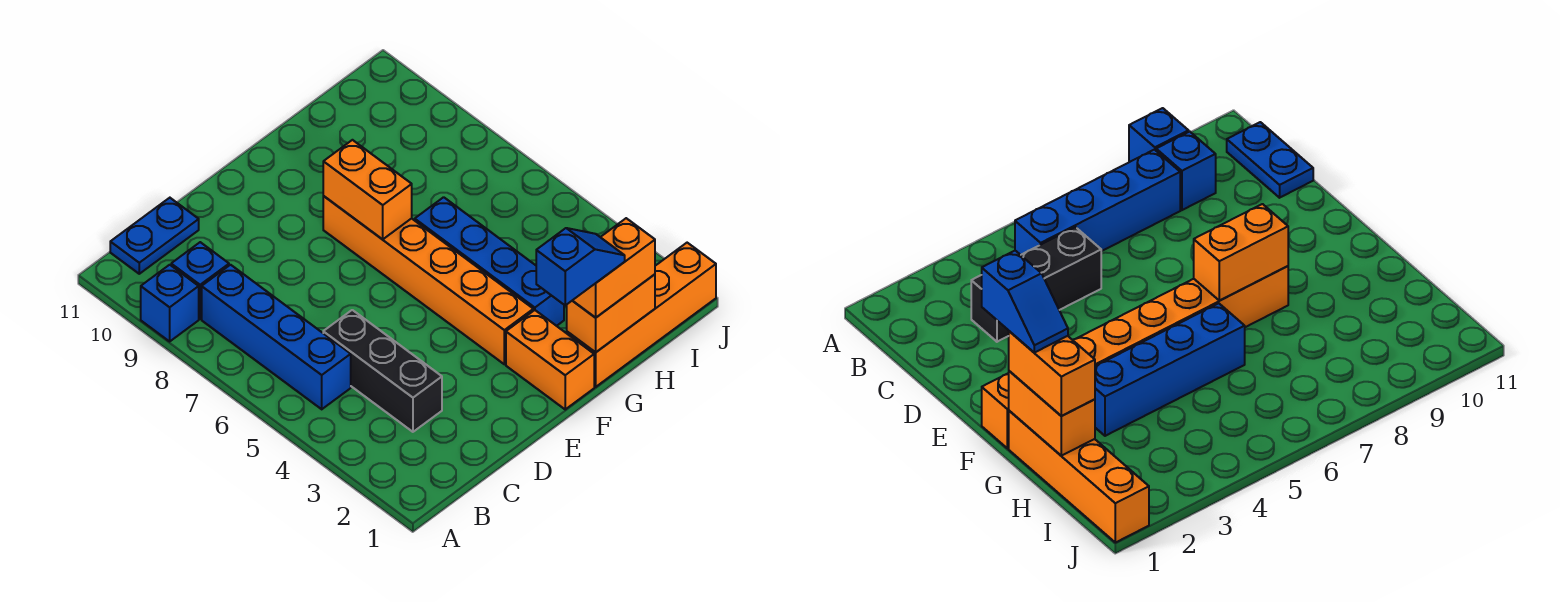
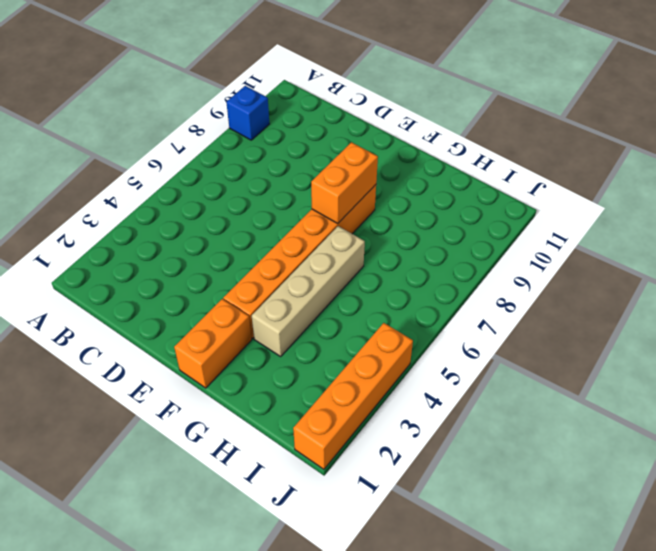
tan 1x4 brick [252,226,365,356] -> blue 1x4 brick [415,197,564,326]
orange 1x4 brick [293,323,413,469] -> orange 1x4 brick turned to [567,243,716,387]
none -> blue 1x4 brick [202,265,351,409]
none -> blue 1x1 brick [171,242,229,319]
none -> blue 1x2 plate [110,198,199,274]

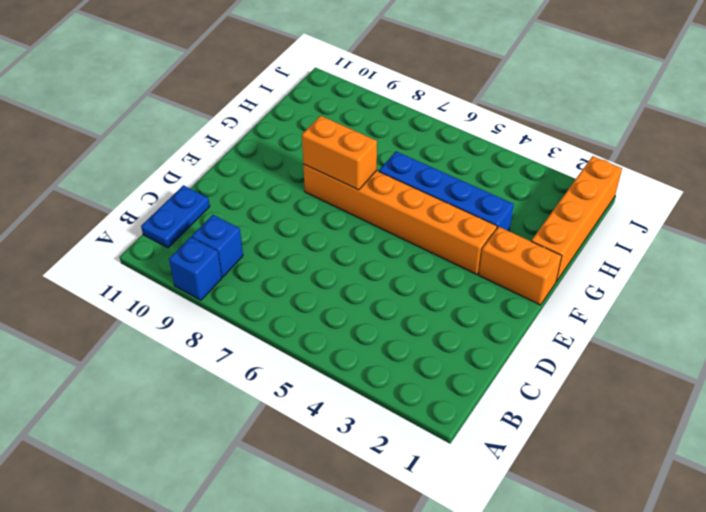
none -> blue 1x4 brick [202,265,351,409]
none -> black 1x3 brick [323,310,442,432]
none -> orange 1x2 brick [567,274,655,352]

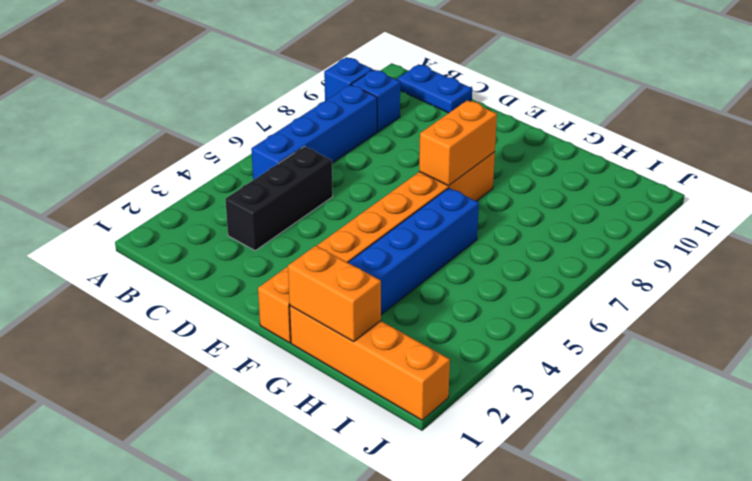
none -> orange 1x2 brick [572,218,655,318]
none -> blue 1x2 slope [536,228,625,305]

